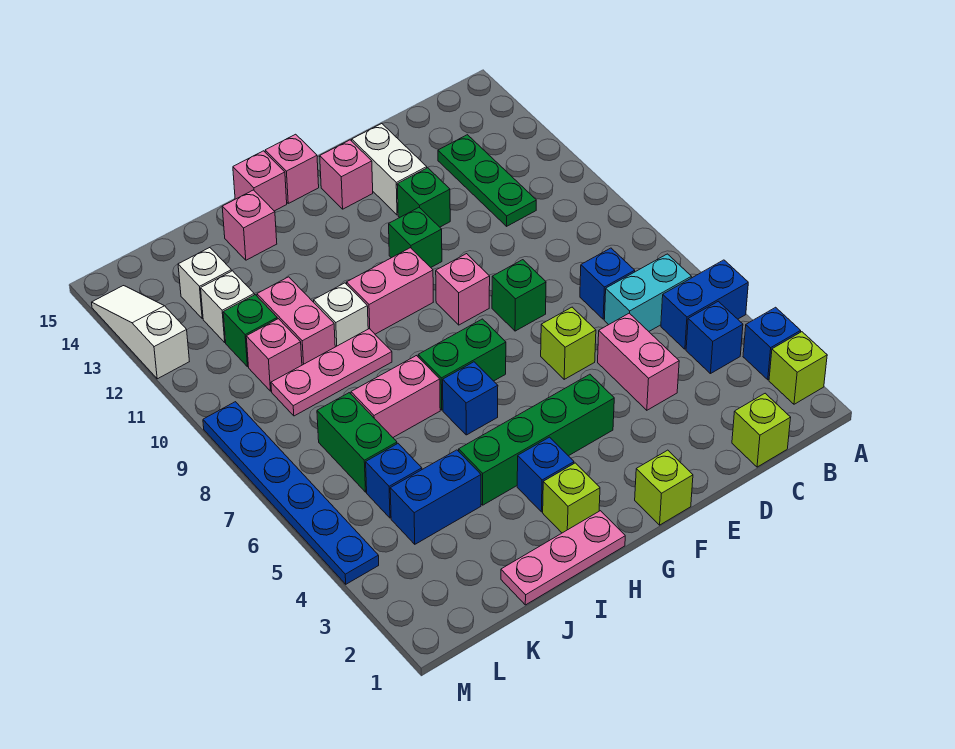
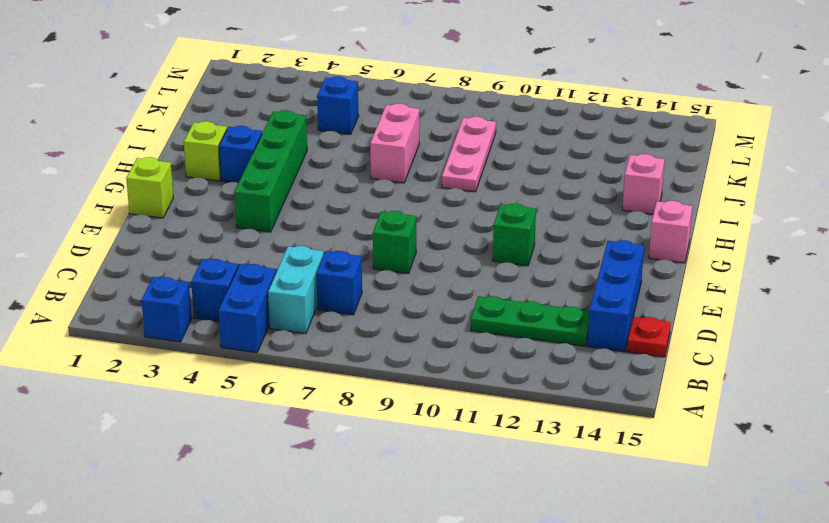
blue 1x3 brick [588,240,644,352] -> white 1x2 brick [352,124,427,215]
red 1x1 plate [627,317,671,357] -> none
none -> lime 1x1 brick [769,332,827,404]
none -> lime 1x1 brick [732,393,791,467]
none -> pink 1x2 brick [598,313,679,410]
none -> lime 1x1 brick [541,307,596,379]

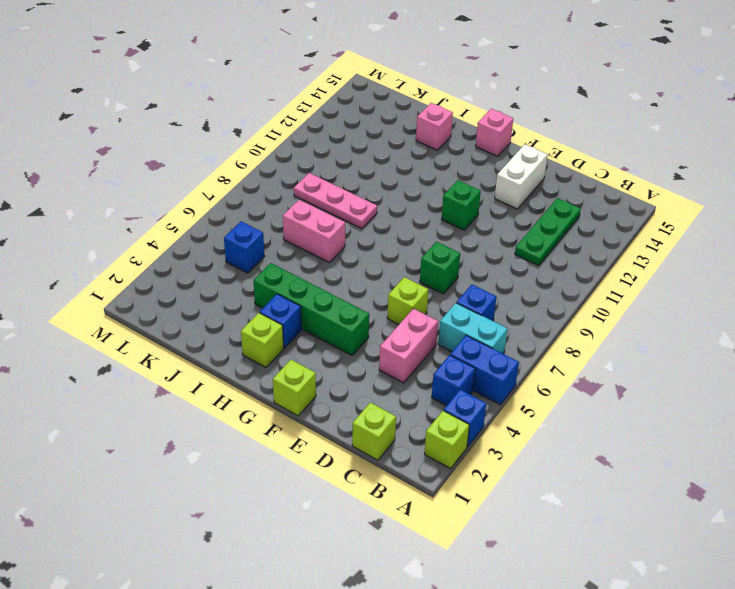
none -> green 1x1 brick [397,168,450,227]
none -> pink 1x1 brick [436,254,490,325]
none -> pink 1x1 brick [320,140,373,209]
none -> green 1x2 brick [418,319,506,410]

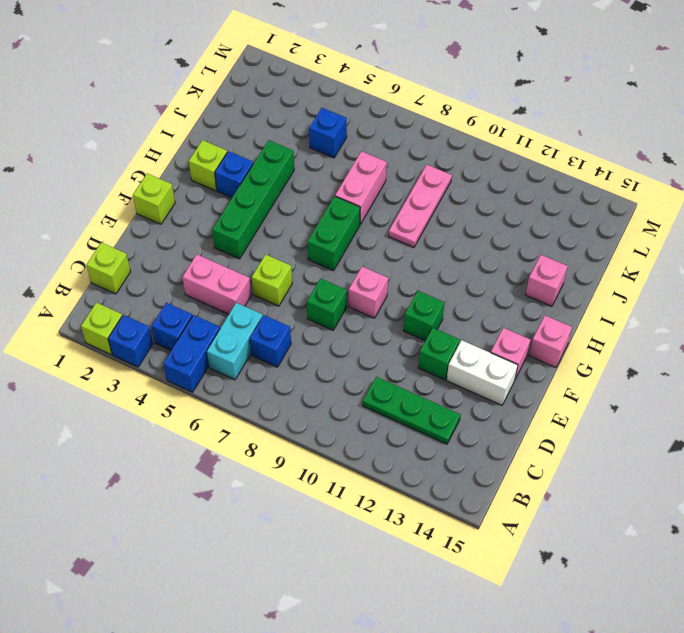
none -> pink 1x2 brick [347,248,433,334]
none -> pink 1x3 plate [501,511,625,605]
none -> blue 1x1 brick [443,362,498,435]
none -> pink 1x1 brick [233,151,287,211]

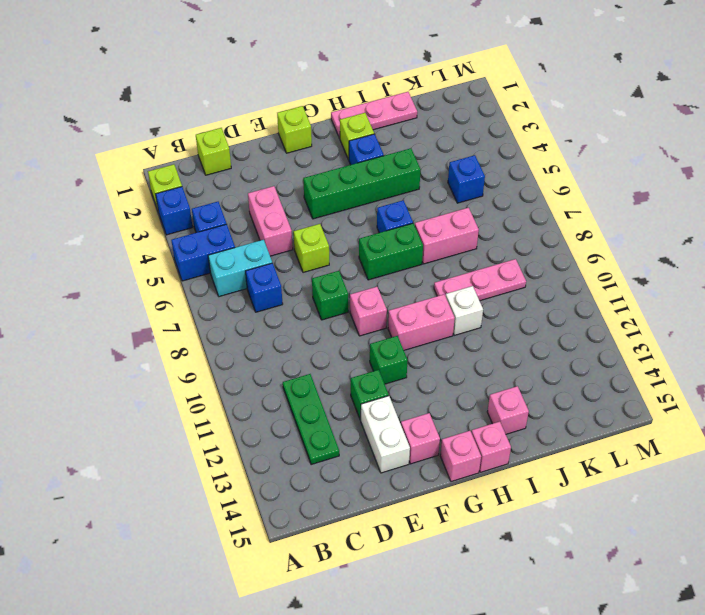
none -> blue 1x2 brick [390,450,481,544]
none -> pink 1x2 brick [257,277,335,365]
none -> green 1x2 brick [317,393,397,492]
none -> pink 1x1 brick [246,319,302,391]

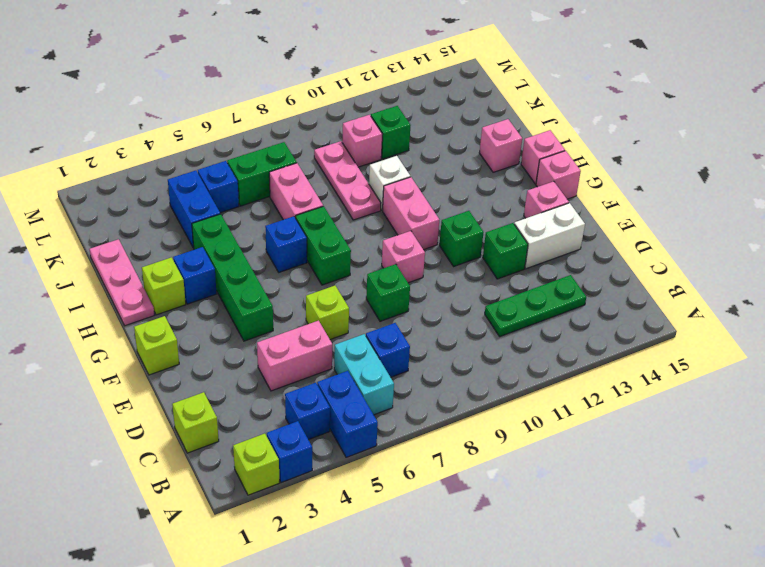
none -> pink 1x2 brick [257,277,335,365]
none -> white 1x1 brick [201,271,254,342]
none -> white 1x1 brick [178,248,231,319]
none -> blue 1x6 plate [203,402,379,584]

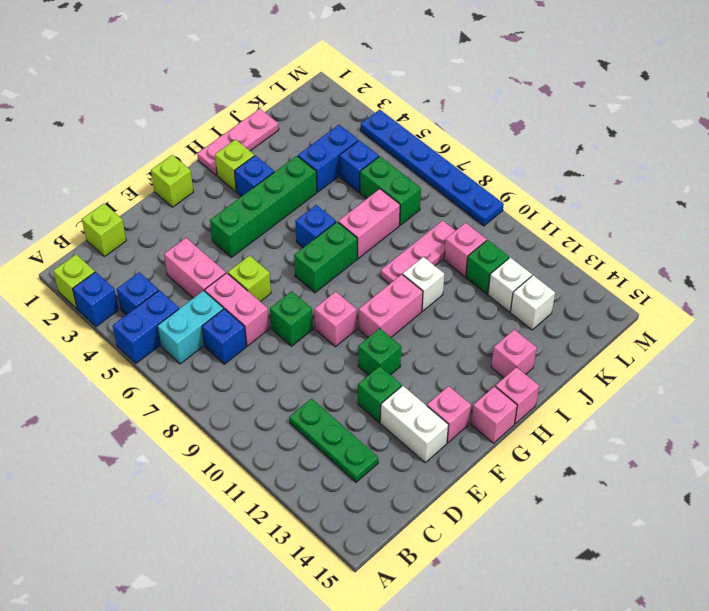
pink 1x2 brick [205,273,269,346] -> pink 1x2 brick moved to [257,277,335,365]
none -> white 1x3 slope [92,286,189,379]

